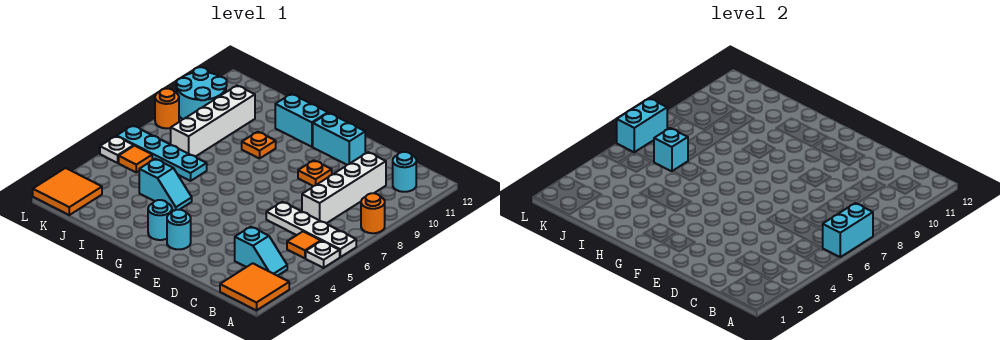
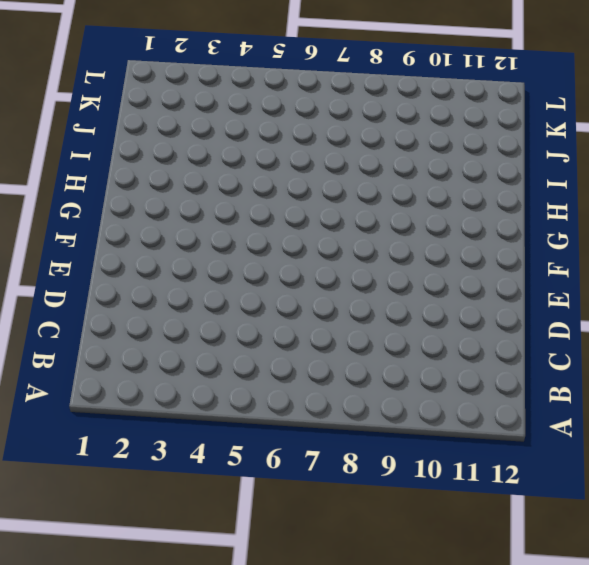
none -> orange 2x2 tile [220,263,289,310]
none -> white 1x1 plate [306,241,340,268]
none -> white 1x4 plate [266,202,356,257]

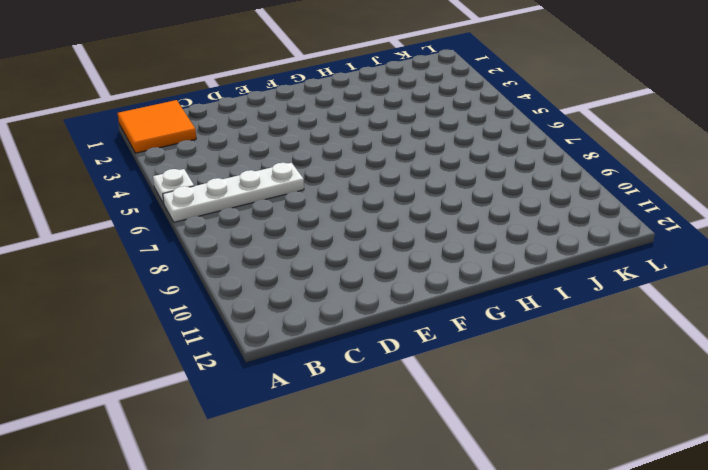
none -> orange 1x1 round brick [361,193,385,233]
none -> cyan 1x2 slope [235,227,287,276]
none -> orange 1x1 tile [287,232,321,258]

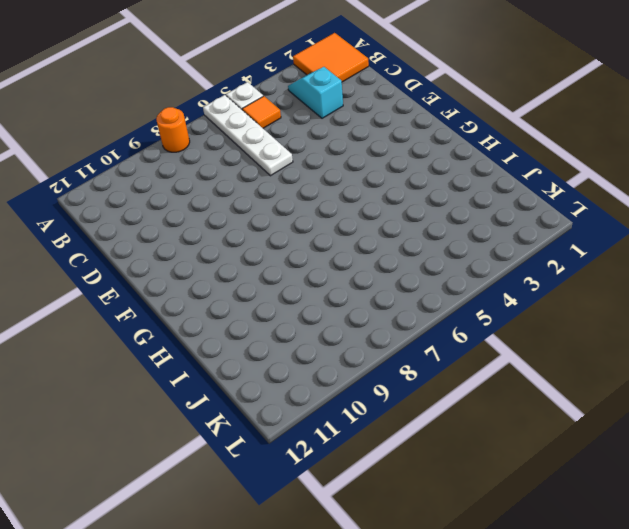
none -> cyan 1x1 round brick [393,152,416,192]
none -> white 1x4 brick [302,152,386,223]
none -> orange 1x1 plate [298,160,332,186]

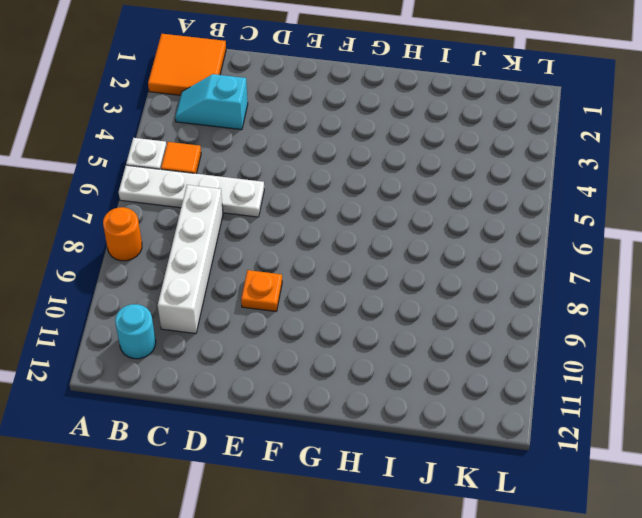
none -> cyan 1x2 brick [313,113,365,165]
none -> cyan 1x1 round brick [167,210,191,249]
none -> cyan 1x1 round brick [148,200,172,240]

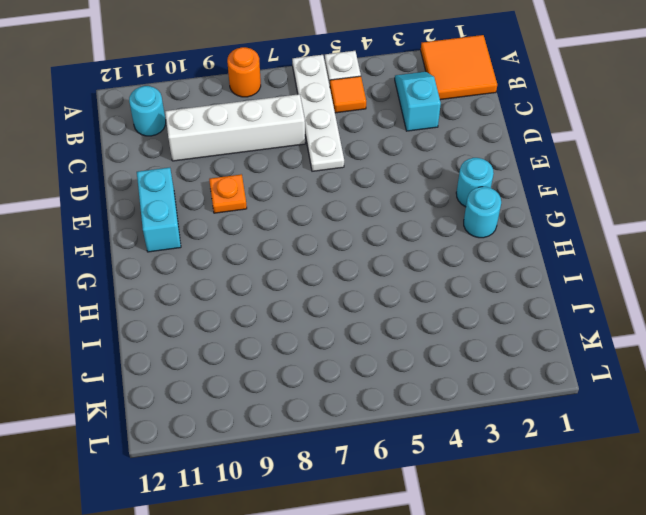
none -> cyan 1x2 brick [275,94,328,147]
none -> cyan 1x2 slope [139,159,192,211]
none -> orange 1x1 plate [242,132,276,159]

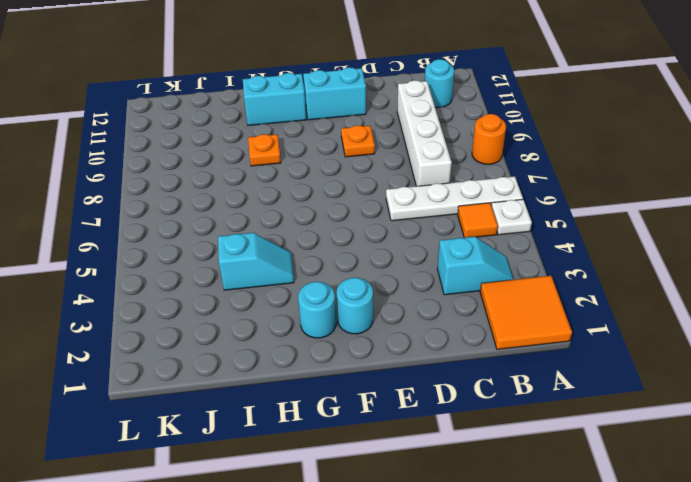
none -> cyan 1x4 plate [117,125,207,181]
none -> white 1x4 brick [171,86,255,157]
none -> orange 2x2 tile [33,168,102,215]

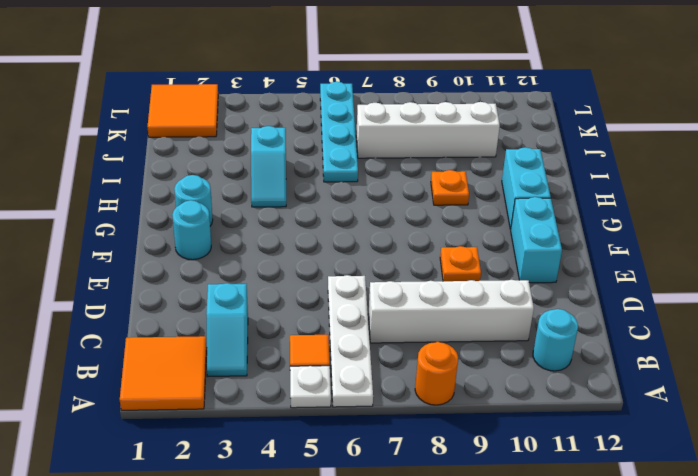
none -> orange 1x1 tile [119,146,152,172]
none -> cyan 2x2 round brick [176,67,227,119]
none -> white 1x1 plate [100,136,134,163]

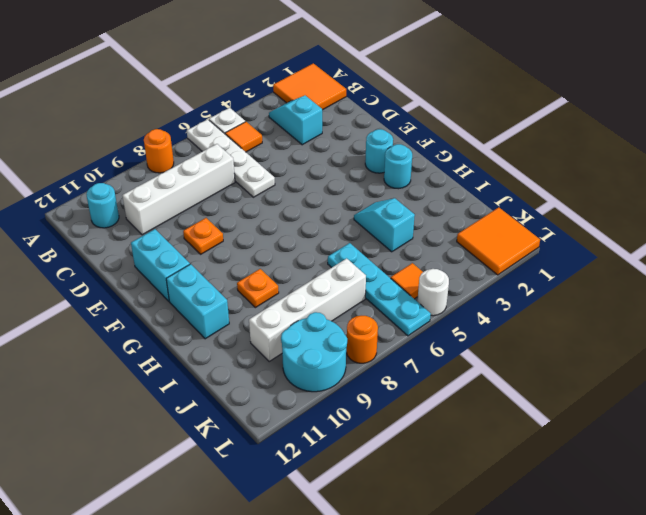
white 1x1 round brick [417,269,449,316] -> white 1x1 plate [100,136,134,163]
none -> cyan 1x2 brick [822,203,873,257]
none -> cyan 1x1 brick [654,128,688,171]
none -> cyan 1x2 brick [617,98,668,152]

